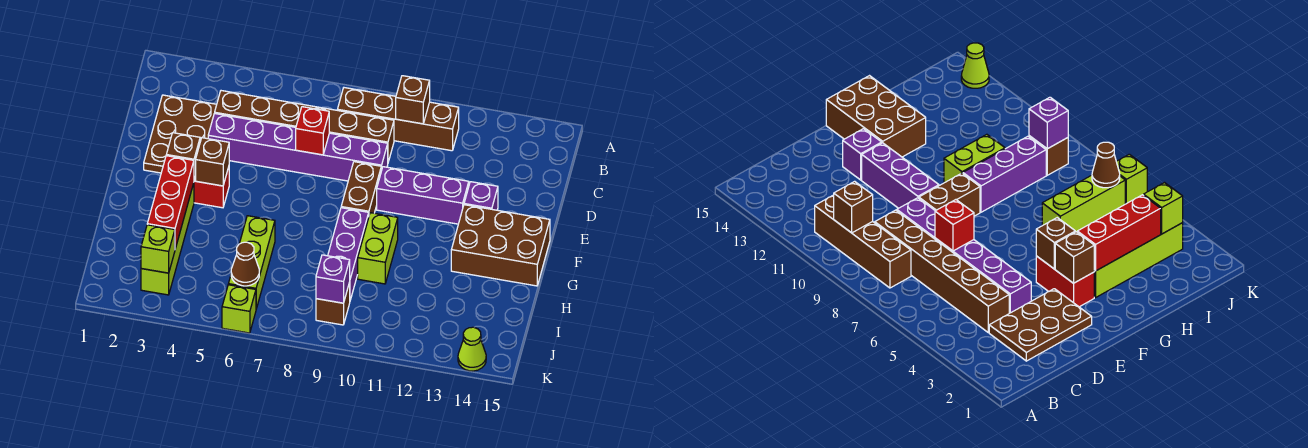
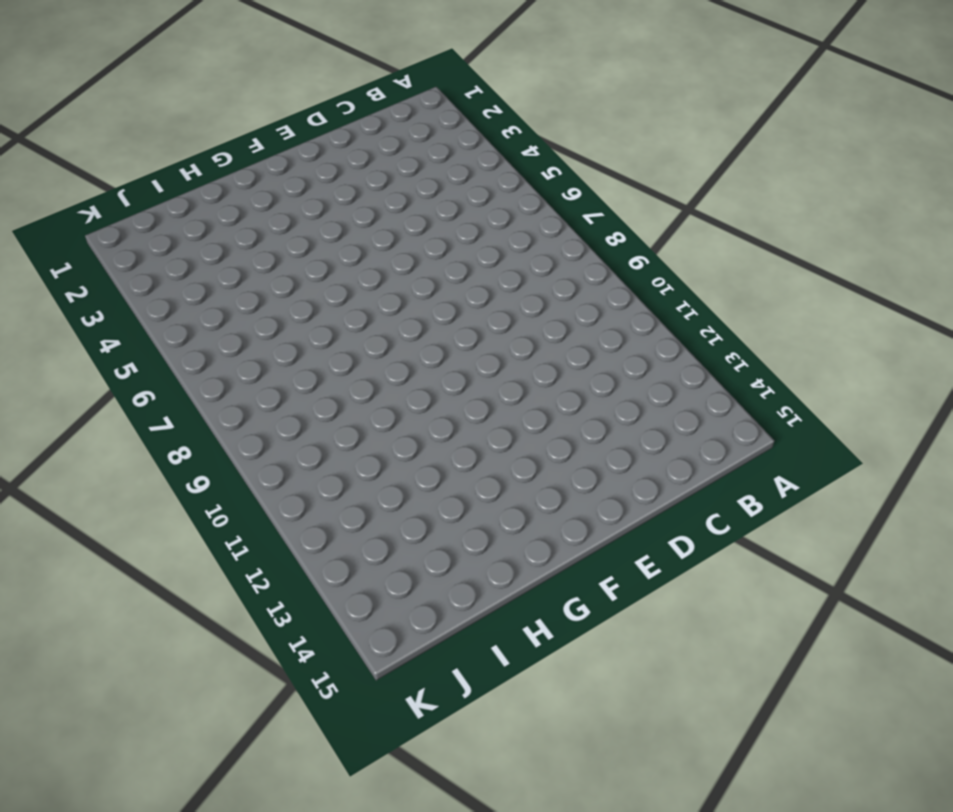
none -> brown 1x4 brick [337,88,459,151]
none -> brown 2x3 plate [144,95,217,173]
none -> brown 1x6 brick [215,91,394,162]

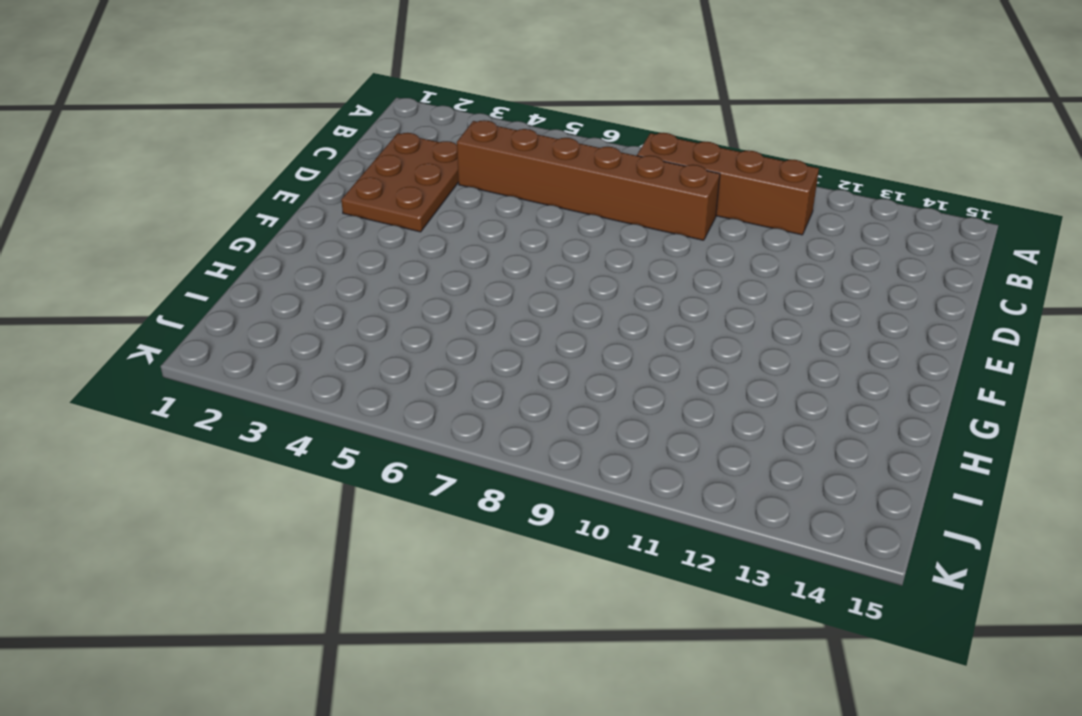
none -> purple 1x6 brick [208,113,388,181]
none -> brown 1x2 brick [341,162,381,215]
none -> purple 1x3 brick [377,167,469,224]

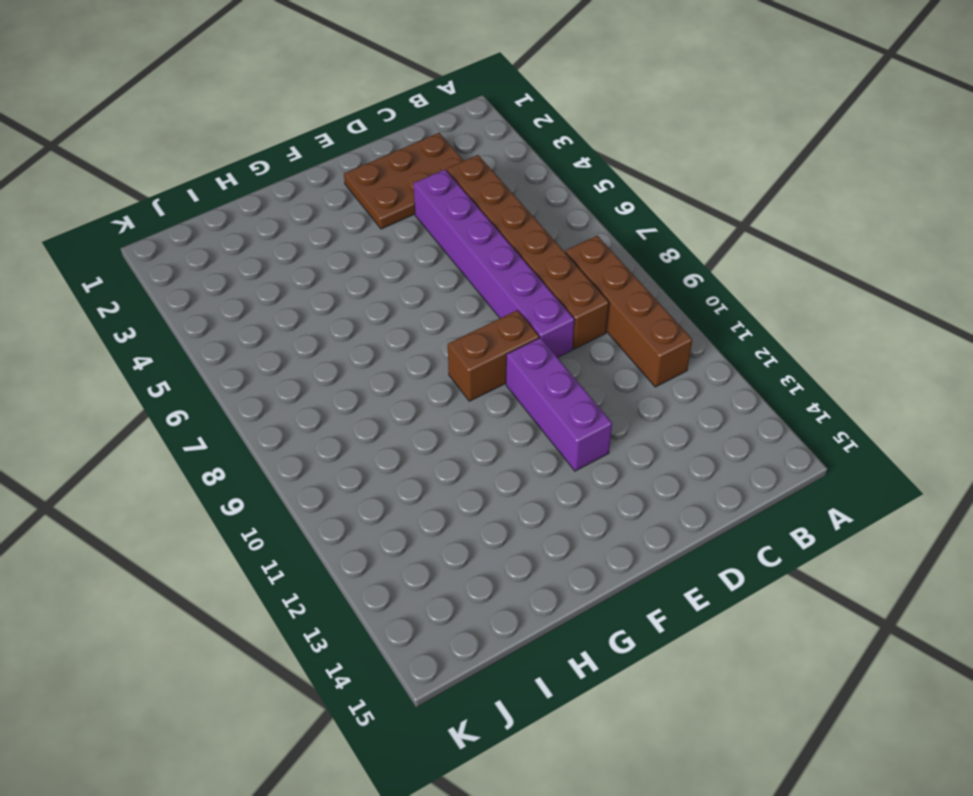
none -> purple 1x1 brick [464,182,498,210]
none -> red 1x2 brick [194,167,229,208]
none -> brown 2x3 brick [451,205,550,286]

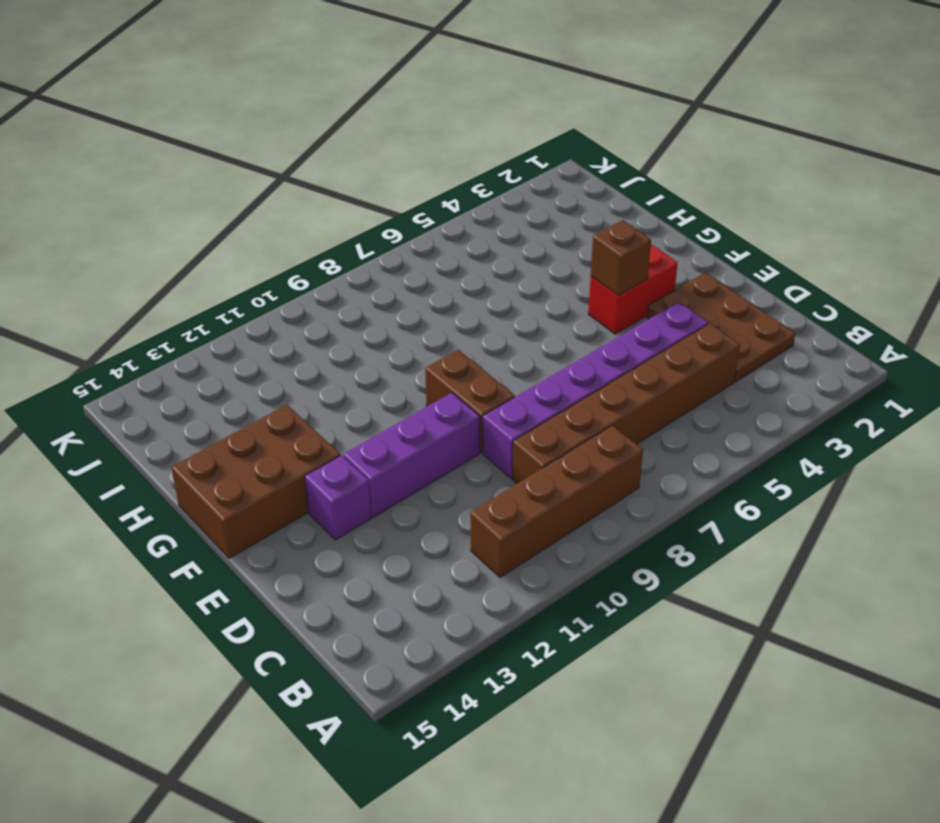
none -> lime 1x4 brick [141,183,194,295]
none -> purple 1x3 brick [328,208,369,300]
none -> lime 1x2 brick [358,213,398,284]

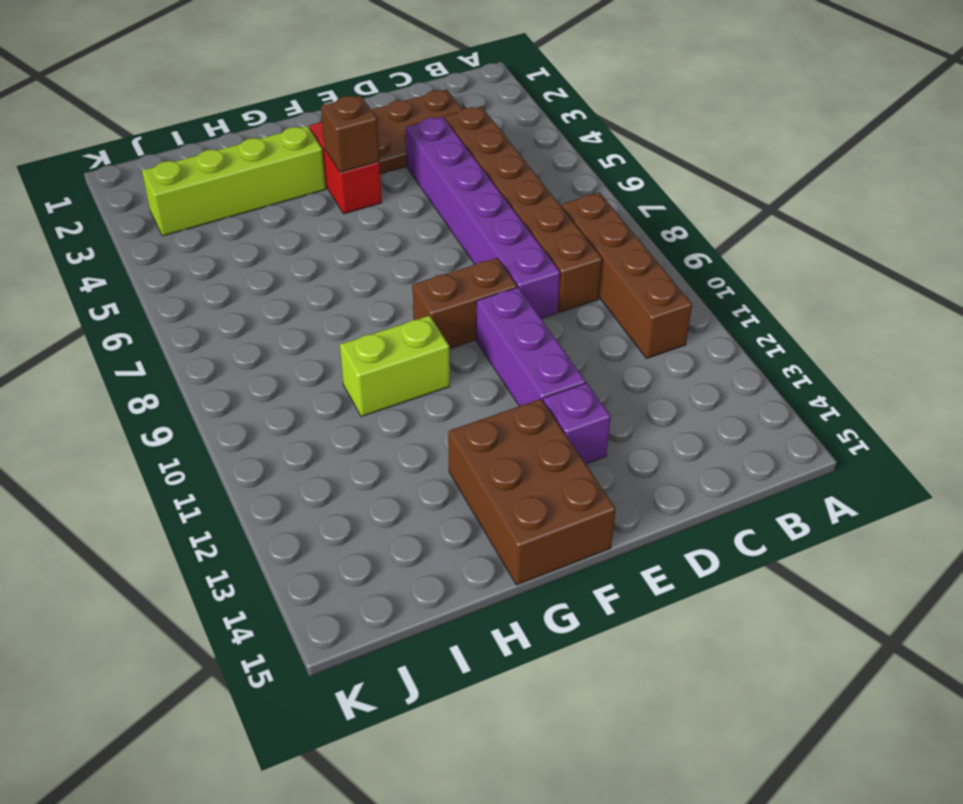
none -> purple 1x3 brick [328,208,369,300]
none -> lime 1x3 brick [228,216,275,309]
none -> brown 1x1 brick [316,282,350,325]

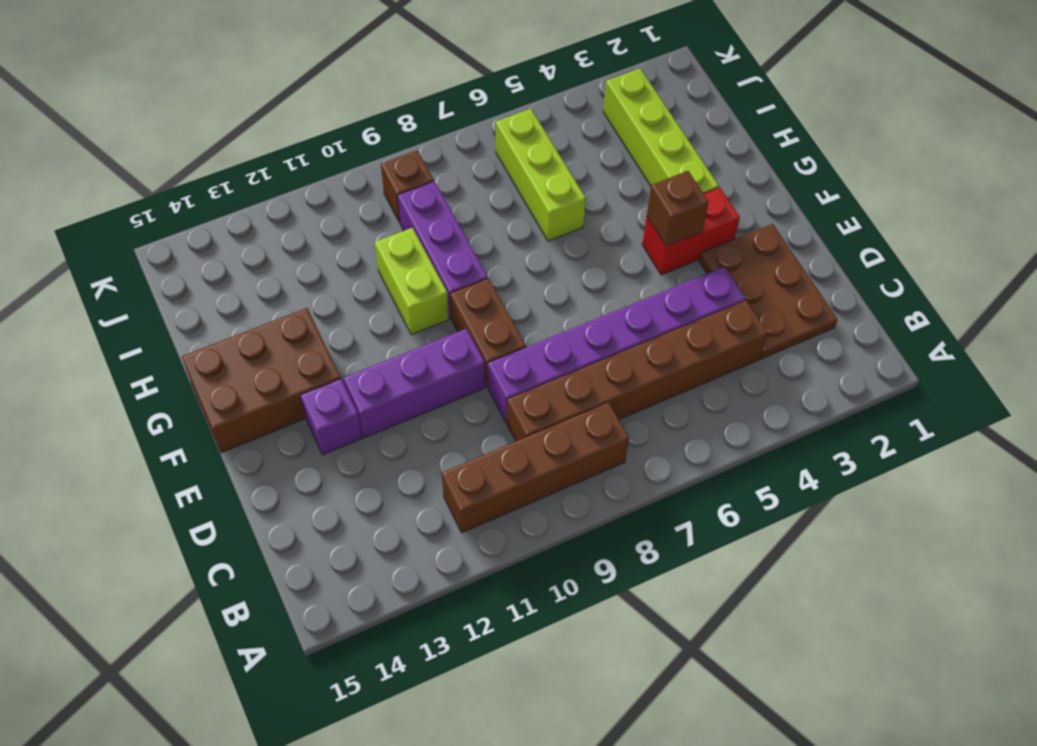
none -> lime 1x1 brick [222,285,256,333]
none -> lime 1x1 cone [458,327,486,371]
none -> brown 1x1 brick [396,76,430,124]

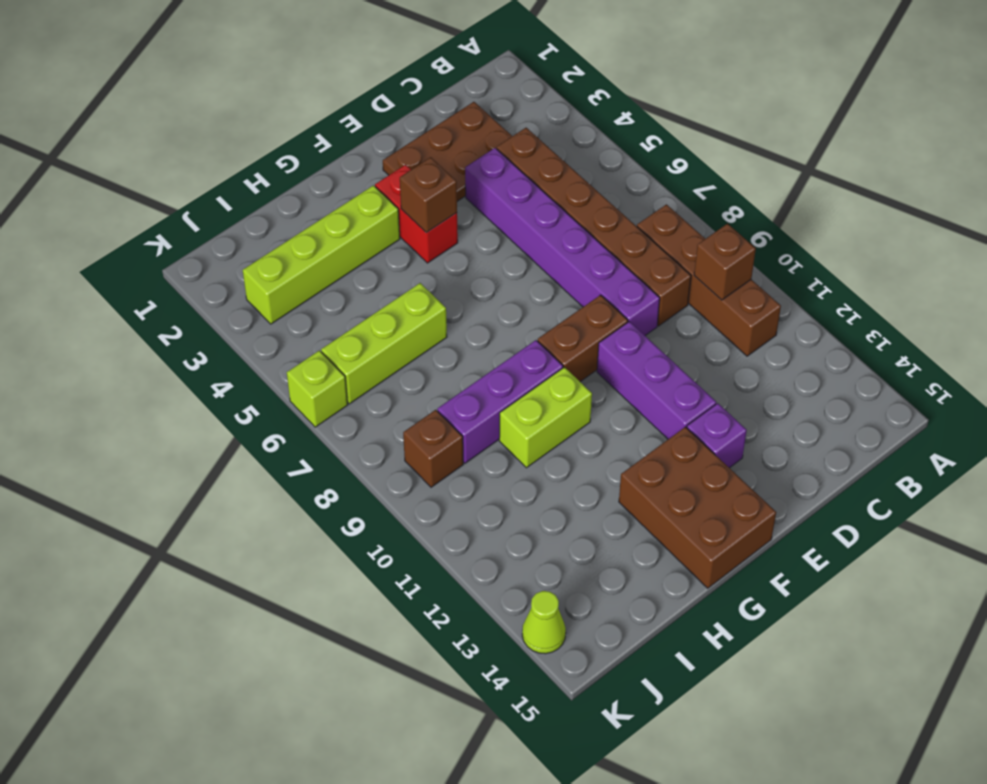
none -> red 1x1 brick [296,107,329,155]
none -> brown 1x1 brick [166,133,200,180]
none -> red 1x3 brick [147,156,194,249]

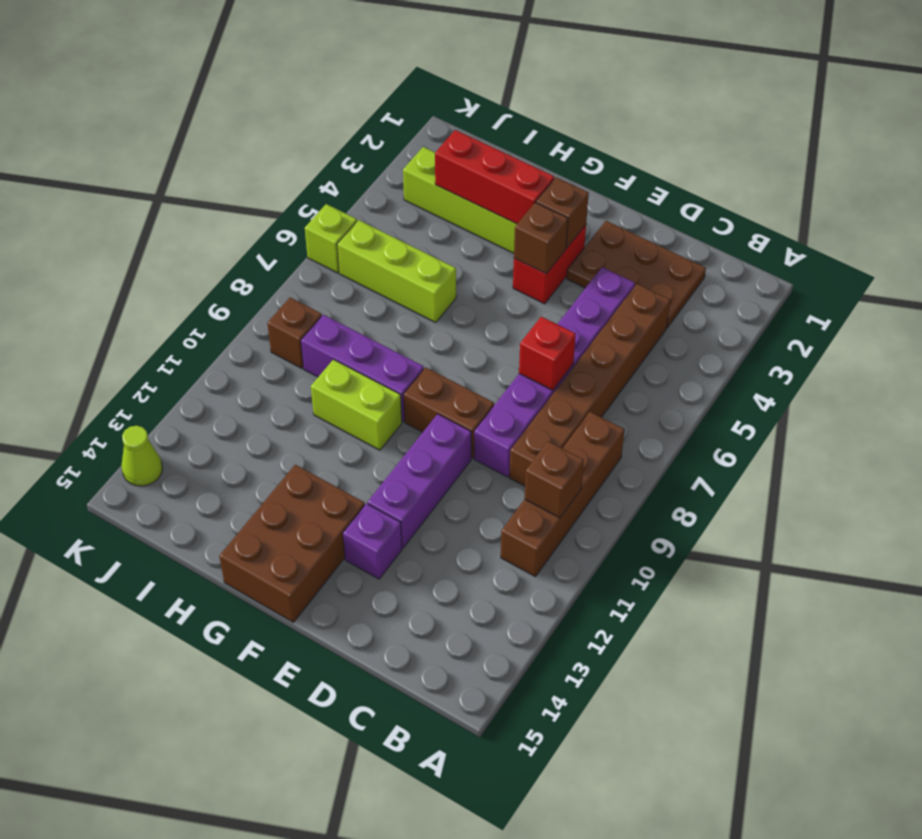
none -> lime 1x1 brick [141,225,175,273]
none -> brown 1x1 cone [231,242,259,286]
none -> purple 1x1 brick [316,255,350,303]

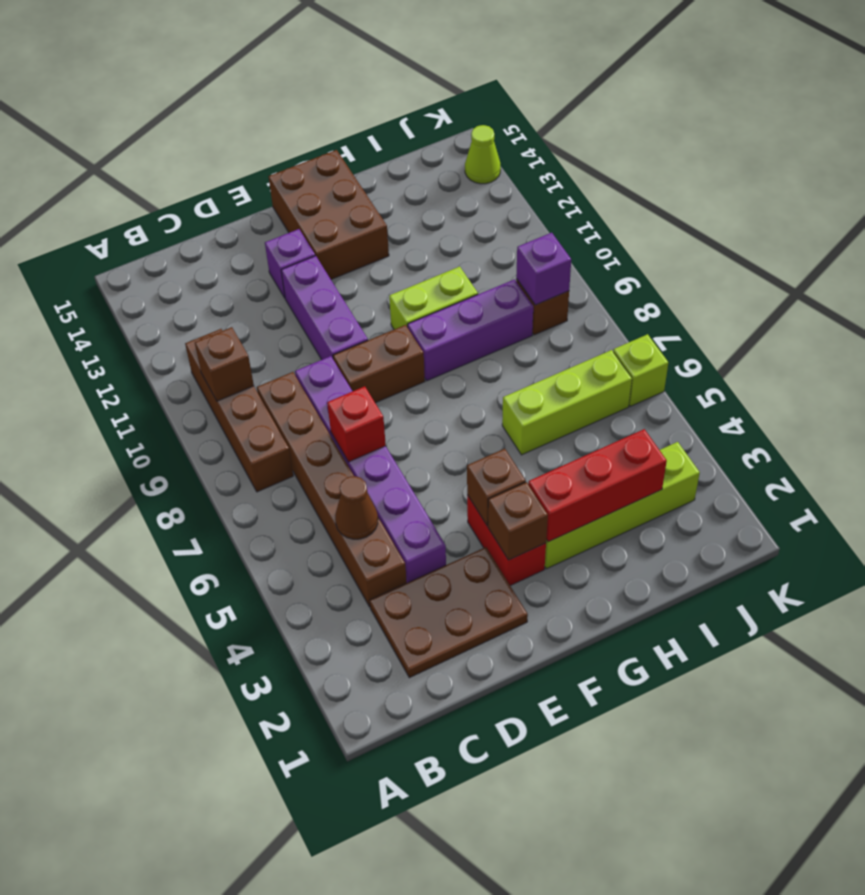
brown 1x1 cone [335,476,378,539] -> brown 1x1 cone moved to [231,242,259,286]
none -> lime 1x1 brick [141,225,175,273]

